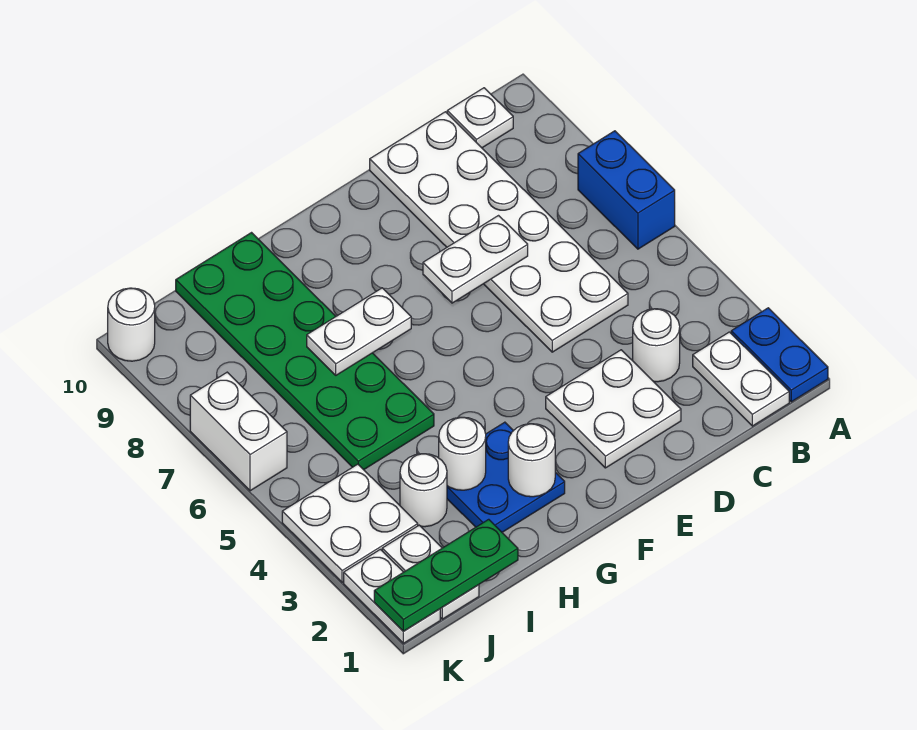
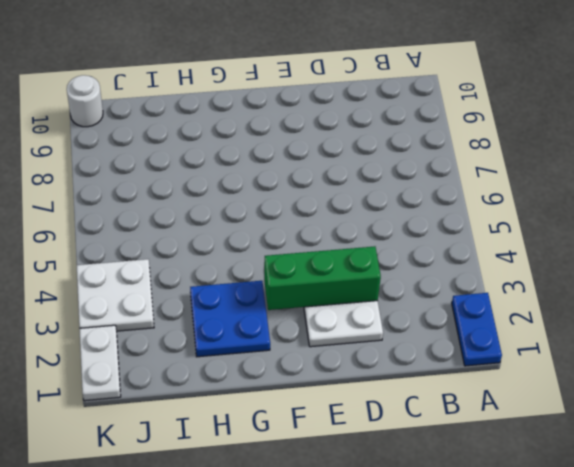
green 1x3 brick [264,246,381,310] -> none
none -> blue 1x2 brick [578,131,675,249]
none -> white 1x2 plate [693,332,789,426]
none -> white 1x1 plate [447,88,513,148]

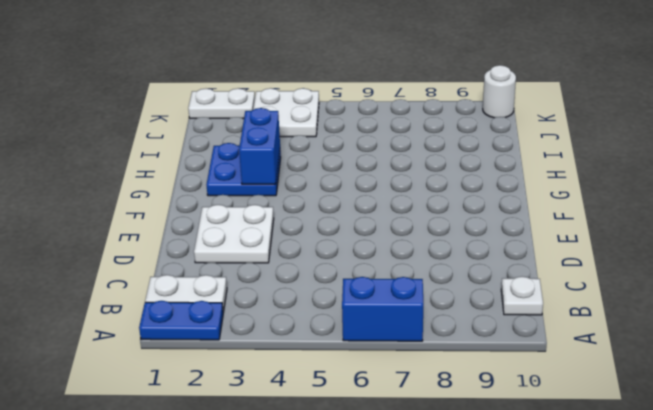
blue 1x2 brick [239,108,280,184] -> white 1x1 round brick [439,417,486,490]
none -> white 1x1 round brick [633,309,680,382]
none -> white 2x6 plate [370,112,628,352]
none -> green 2x6 plate [176,233,434,470]

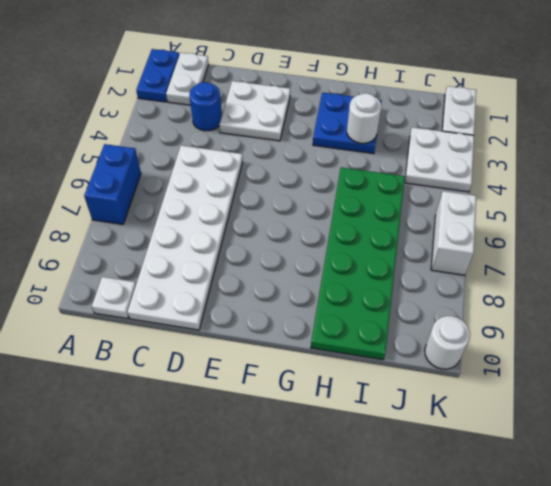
blue 1x1 round brick [189,82,222,131] -> white 1x1 round brick [633,309,680,382]
none -> white 1x1 round brick [400,454,447,527]
none -> white 1x2 plate [382,525,479,619]
none -> white 1x2 plate [423,216,528,303]

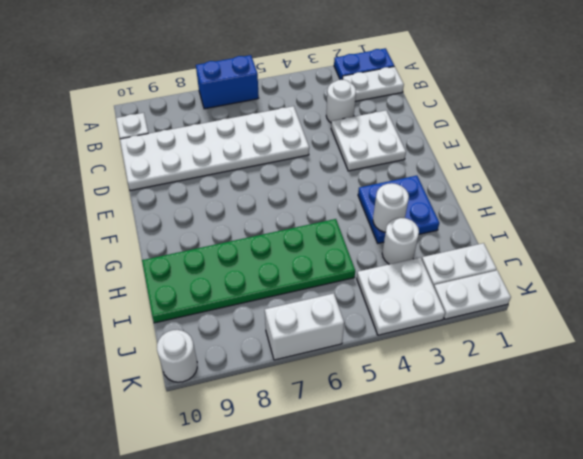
none -> white 1x2 plate [423,216,528,303]
none -> white 1x1 round brick [508,424,555,497]
none -> white 1x2 plate [307,288,411,375]

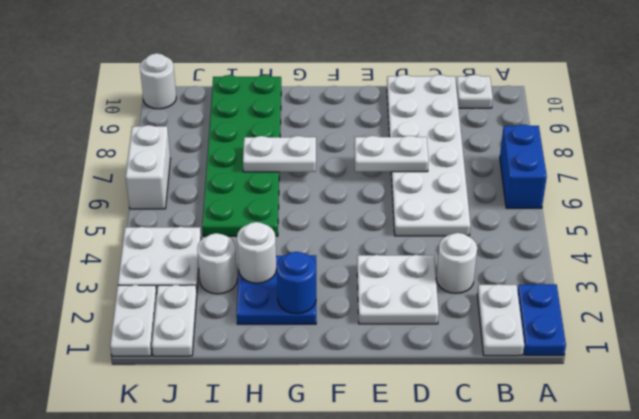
blue 1x1 round brick [277,252,316,314] -> white 1x1 round brick [508,424,555,497]
none -> green 1x3 plate [374,519,518,631]

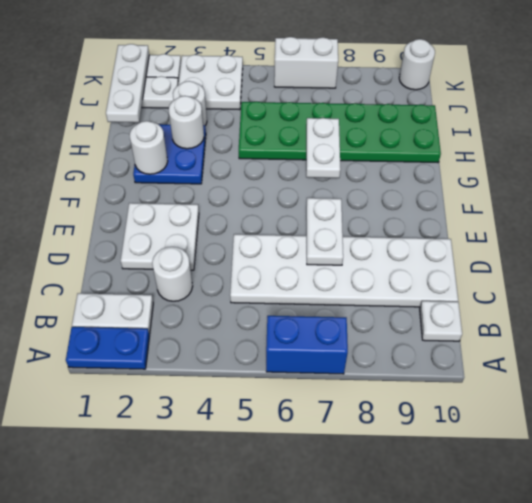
white 1x3 plate [106,44,149,123] -> green 1x3 plate [374,519,518,631]

